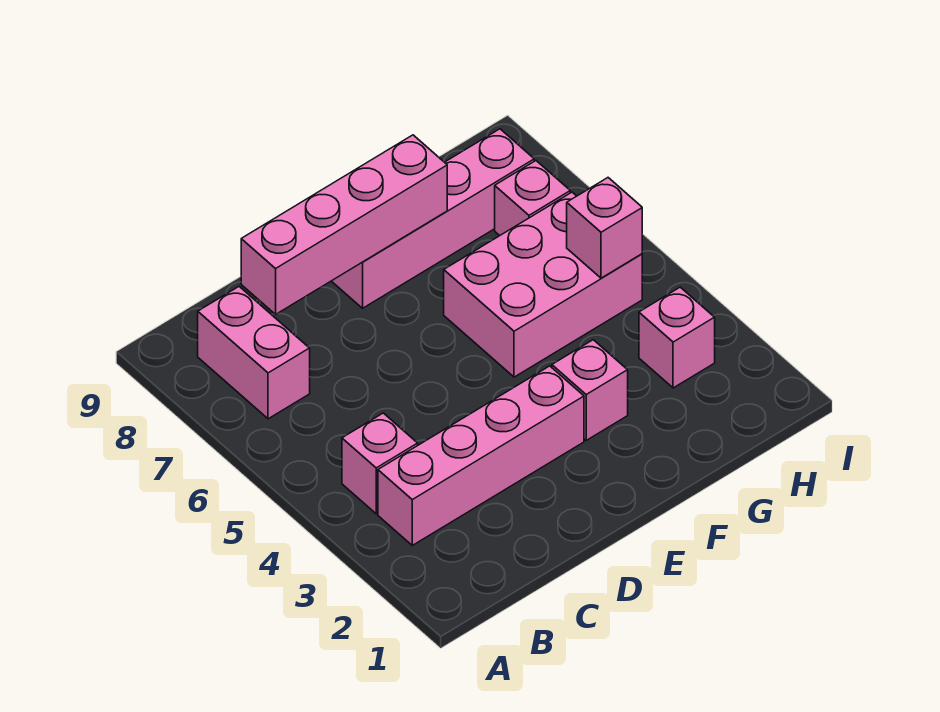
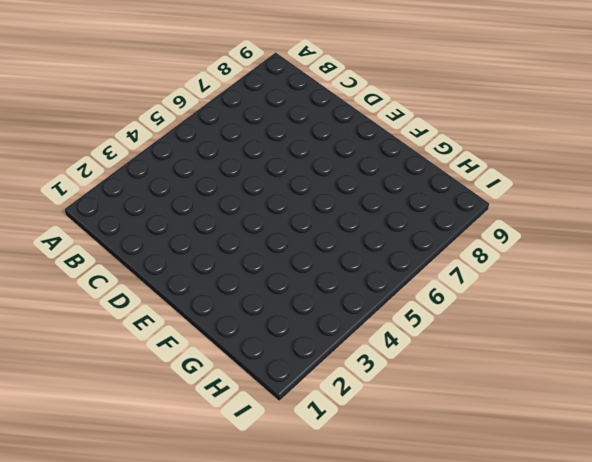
none -> pink 1x4 brick [378,366,584,545]
none -> pink 1x1 brick [342,413,418,514]

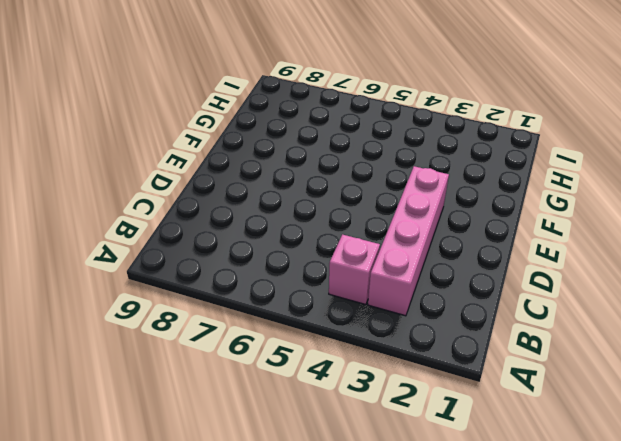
none -> pink 1x2 brick [198,287,310,419]
none -> pink 1x4 brick [332,129,534,308]

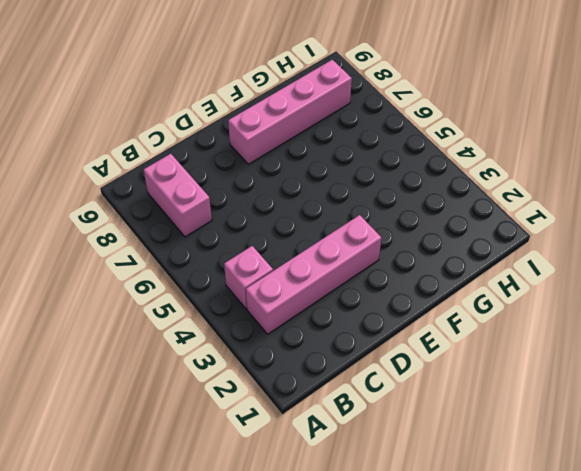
none -> pink 1x1 brick [552,340,628,440]
none -> pink 2x3 brick [444,192,642,377]

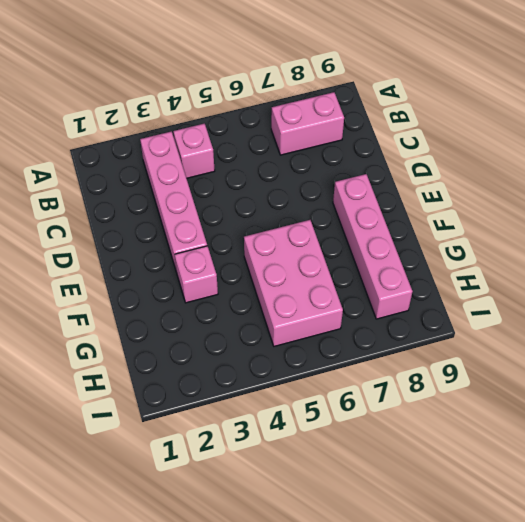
none -> pink 1x1 brick [639,287,715,388]
none -> pink 1x1 brick [495,161,570,236]

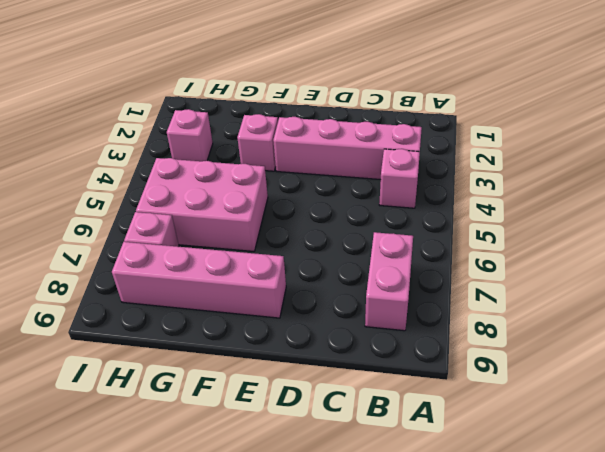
none -> pink 1x4 brick [241,135,447,314]
none -> pink 1x1 brick [567,178,642,278]

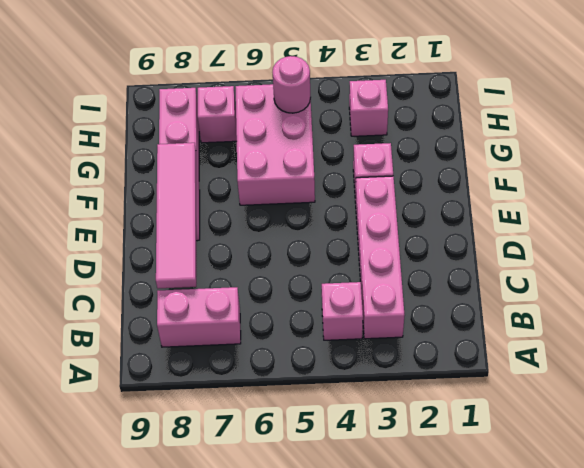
pink 1x4 tile [156,143,196,288] -> pink 1x4 brick [241,135,447,314]
pink 1x1 round brick [273,56,311,113] -> pink 1x1 brick [567,178,642,278]

